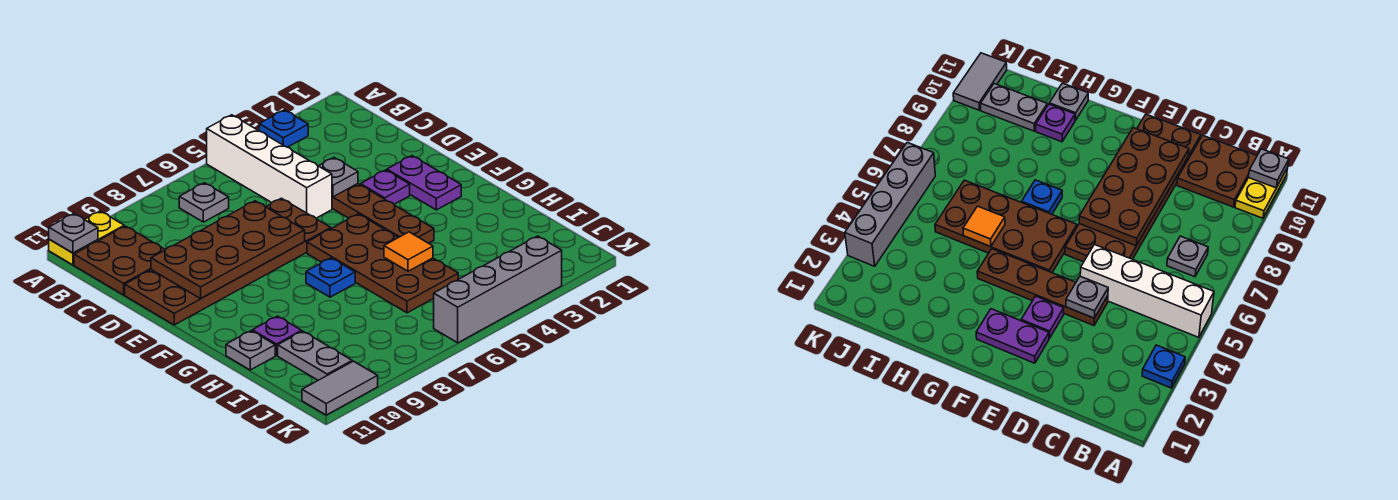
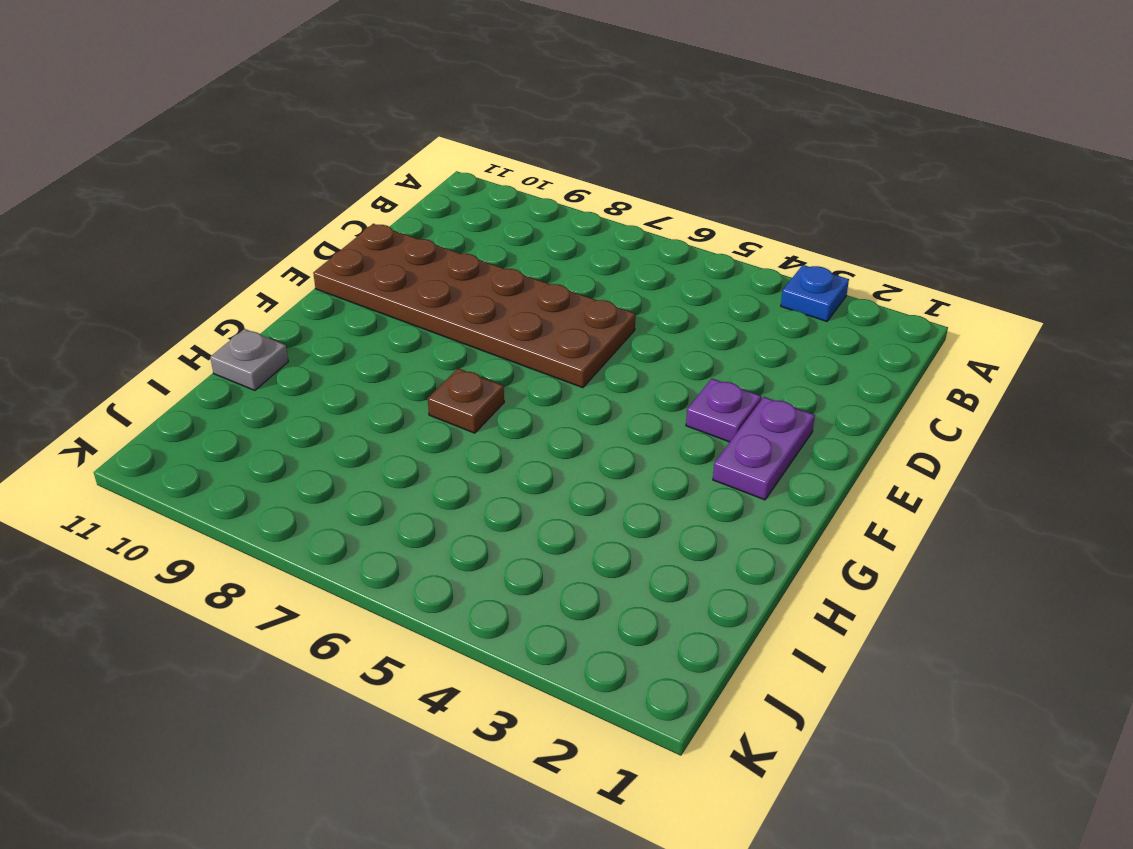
brown 1x1 plate [428,368,504,433] -> blue 1x1 plate [306,258,355,297]
none -> white 1x4 brick [207,115,332,218]
none -> yellow 1x2 plate [49,211,124,265]
none -> grey 1x1 plate [179,183,229,222]

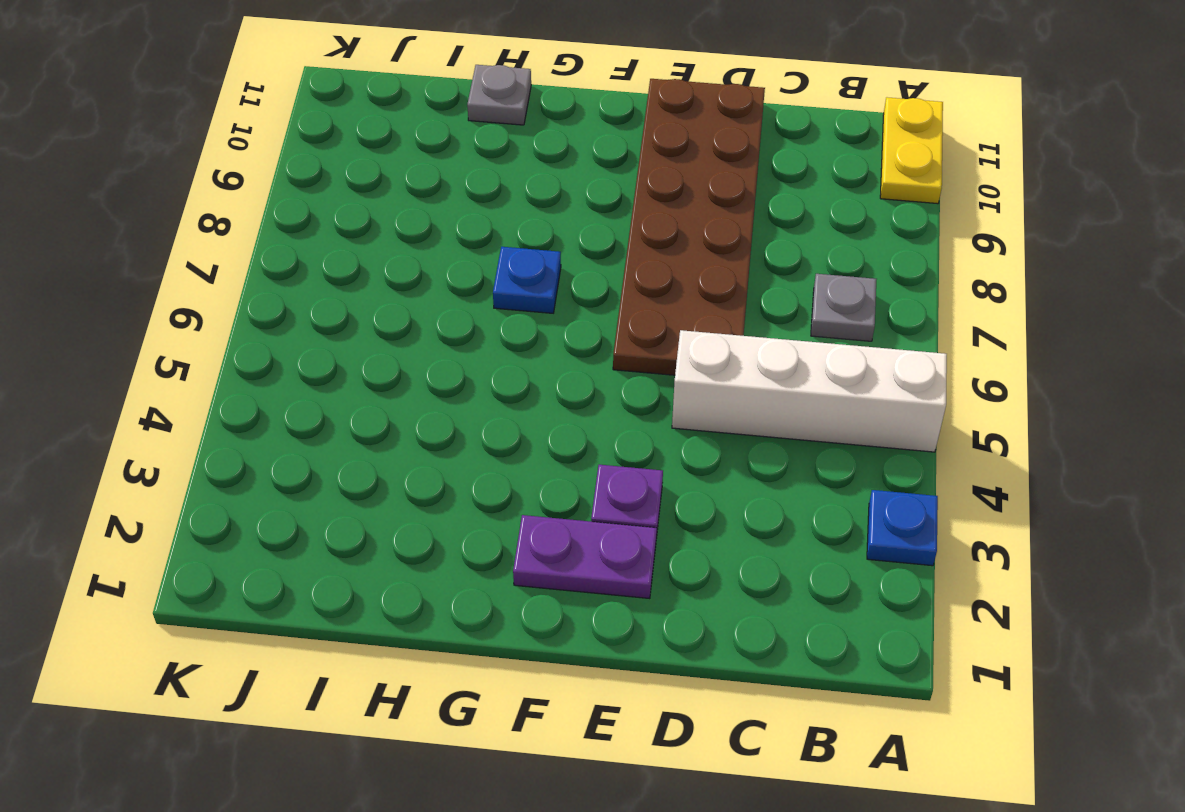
none -> brown 2x2 plate [74,226,165,295]
none -> brown 1x4 plate [332,184,434,243]
none -> brown 2x4 plate [307,214,458,313]

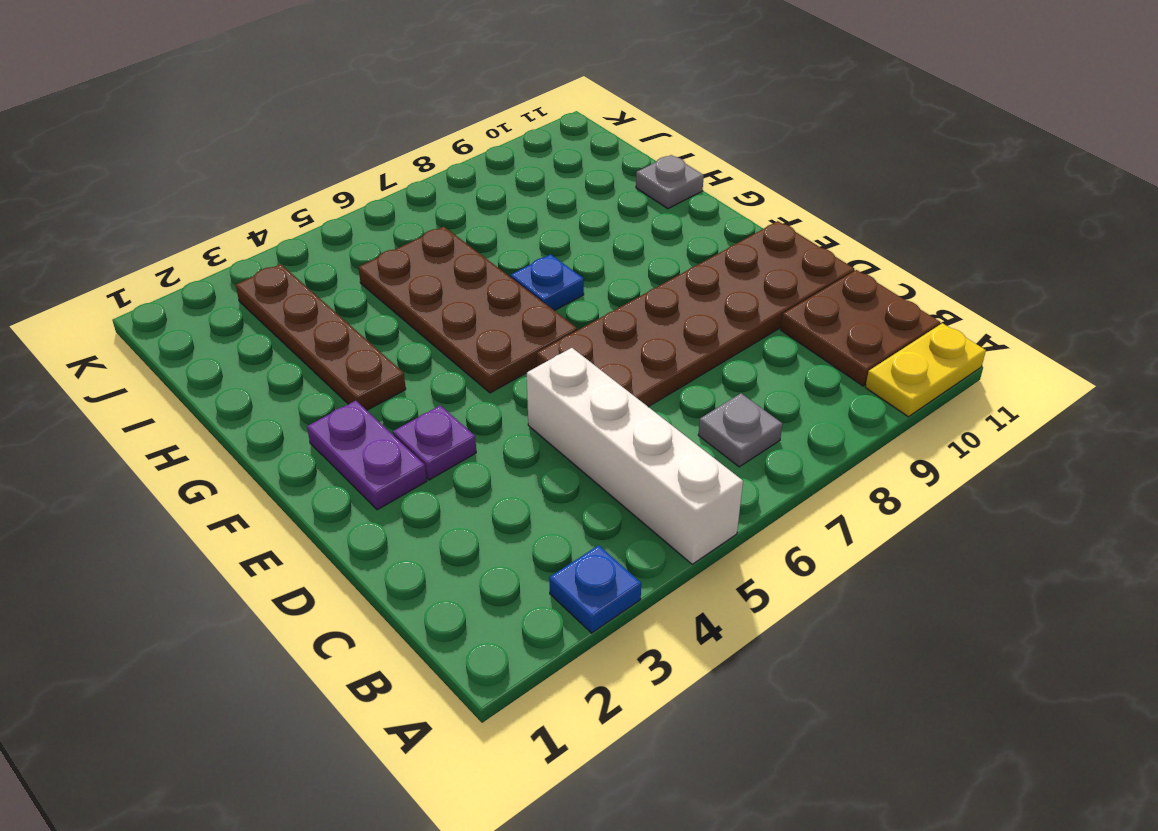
brown 1x4 plate [236,264,406,410] -> brown 1x4 plate moved to [332,184,434,243]
none -> purple 1x1 plate [252,316,302,356]
none -> grey 1x2 plate [278,331,352,380]
none -> grey 1x4 brick [434,236,562,343]

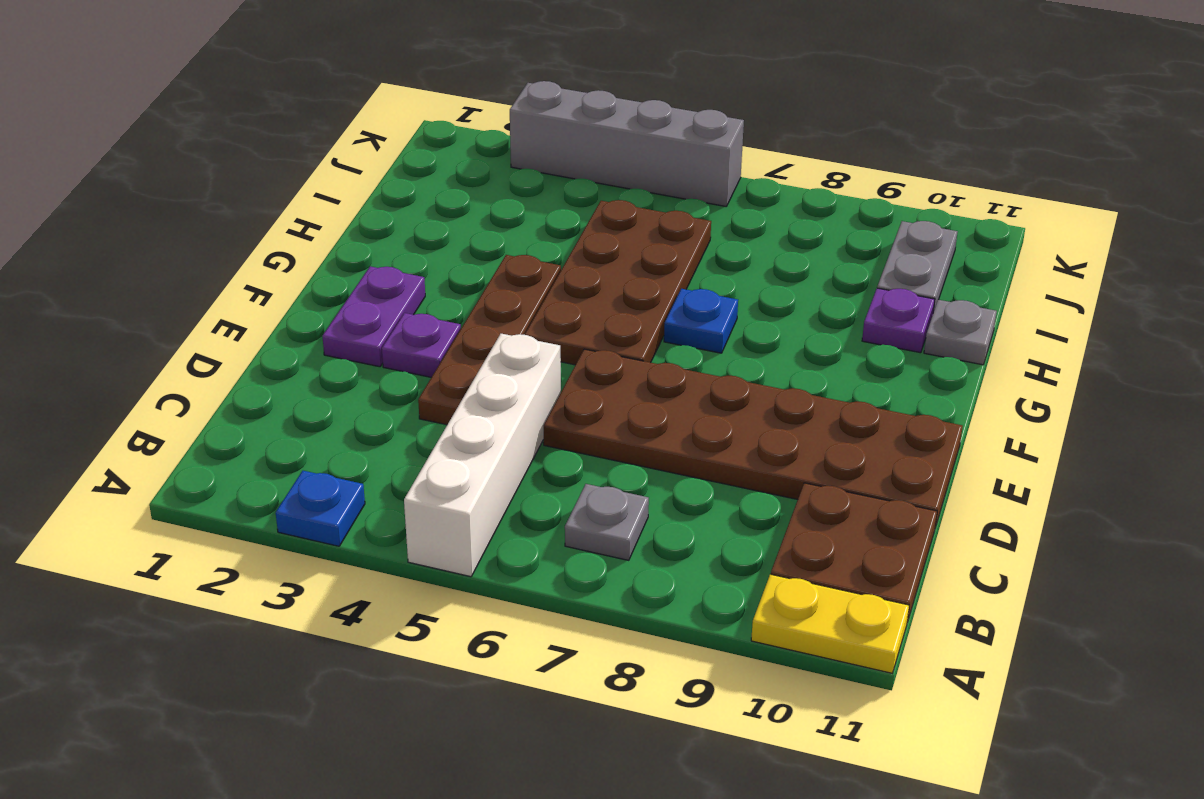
none -> grey 1x2 tile [302,361,378,415]
none -> grey 1x1 plate [49,214,98,253]
none -> grey 1x1 plate [319,158,358,197]

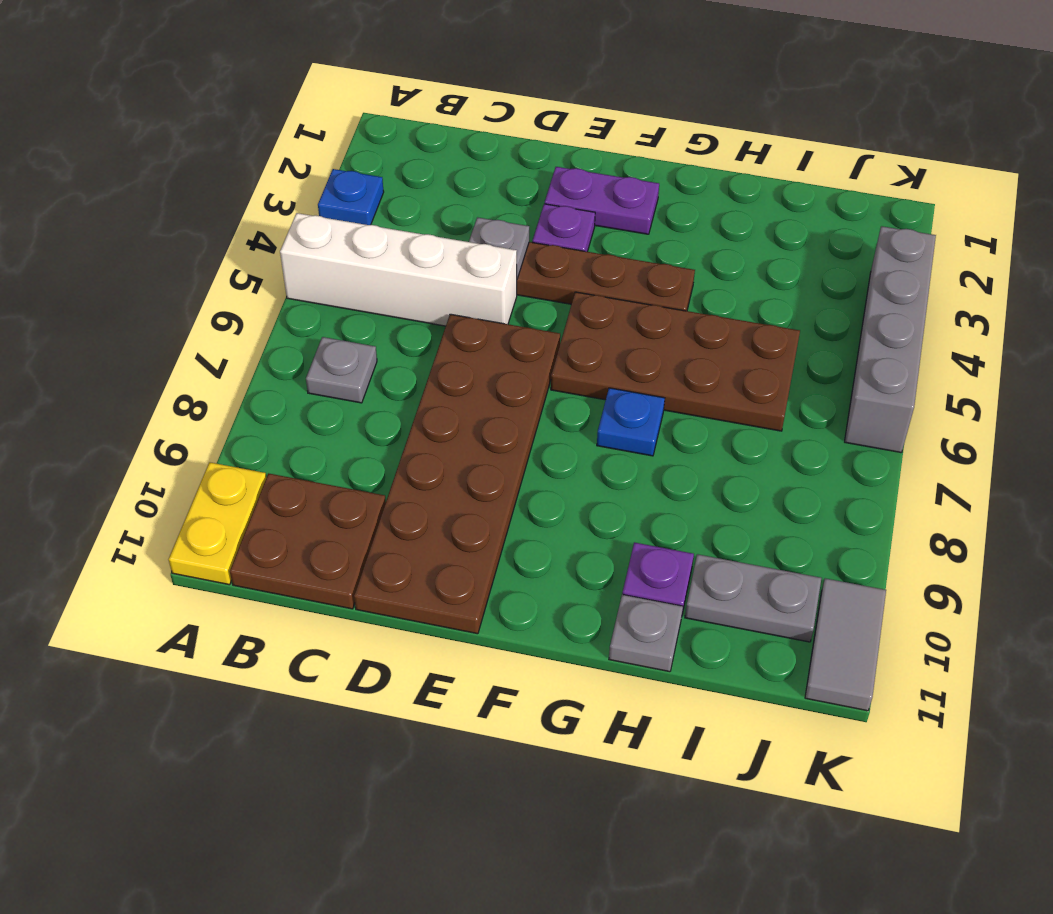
none -> grey 1x1 plate [49,214,98,253]
none -> brown 2x4 plate [151,201,305,299]
none -> orange 1x1 tile [384,232,433,271]

